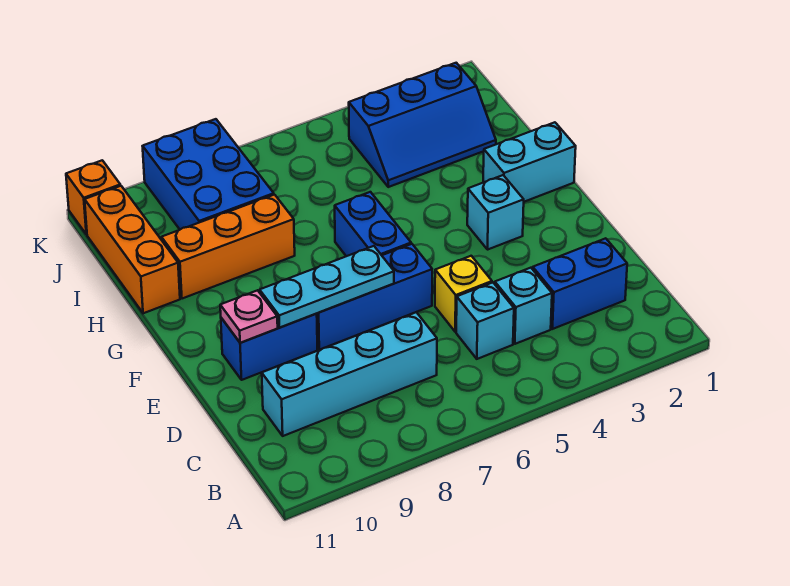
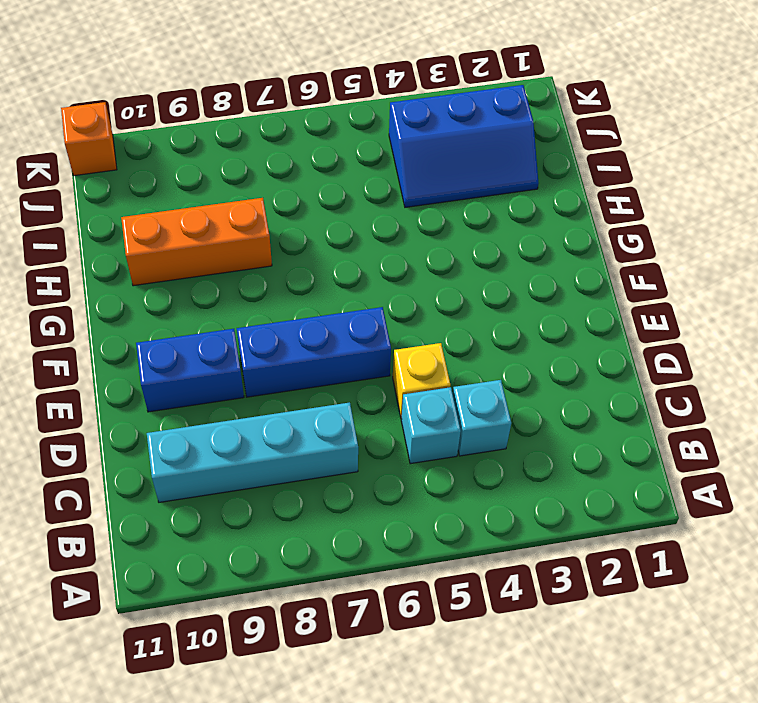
none -> blue 1x2 brick [533,238,627,329]
none -> cyan 1x1 brick [467,175,524,250]
none -> blue 1x2 brick [335,192,411,256]

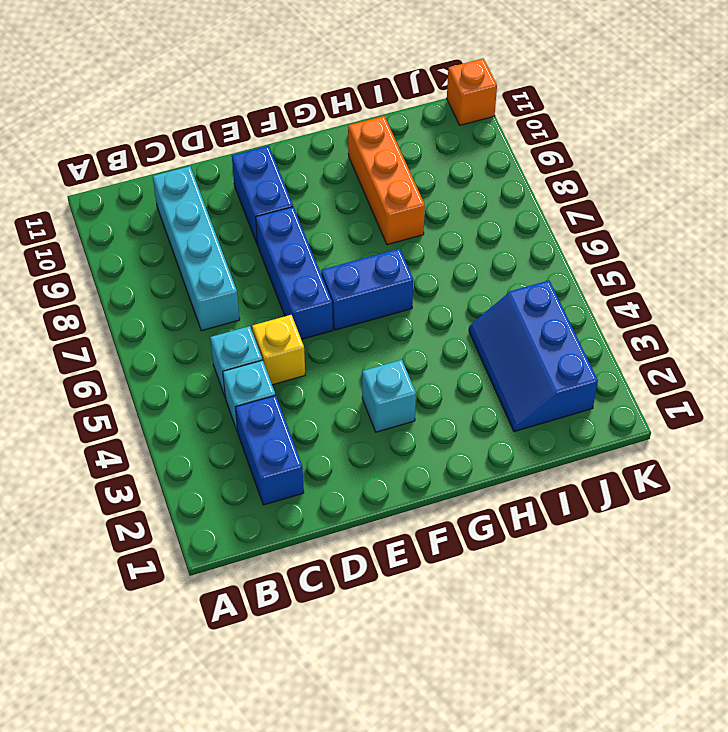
none -> cyan 1x2 brick [483,122,576,202]
none -> orange 1x3 brick [85,186,180,313]
none -> blue 2x3 brick [143,119,274,229]

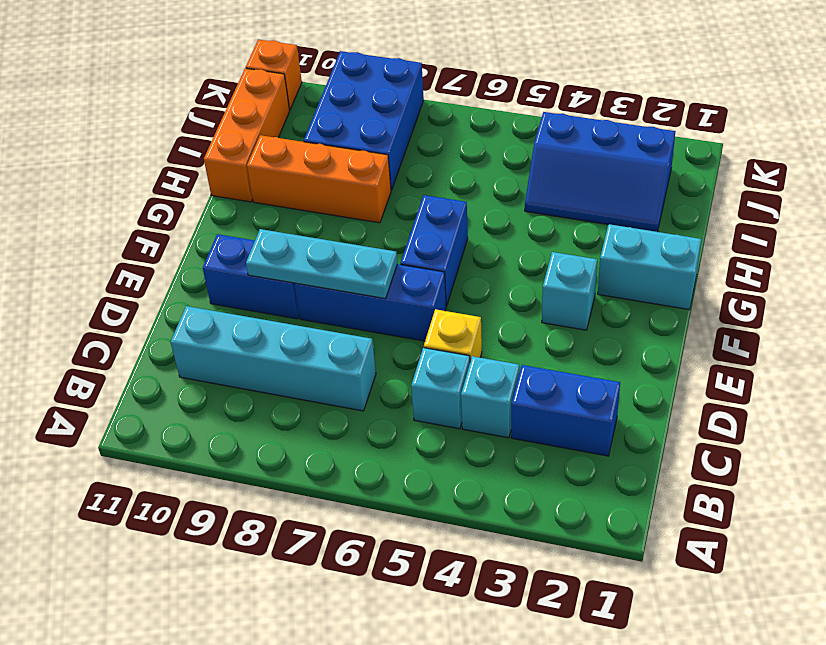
none -> pink 1x1 plate [220,290,278,343]

